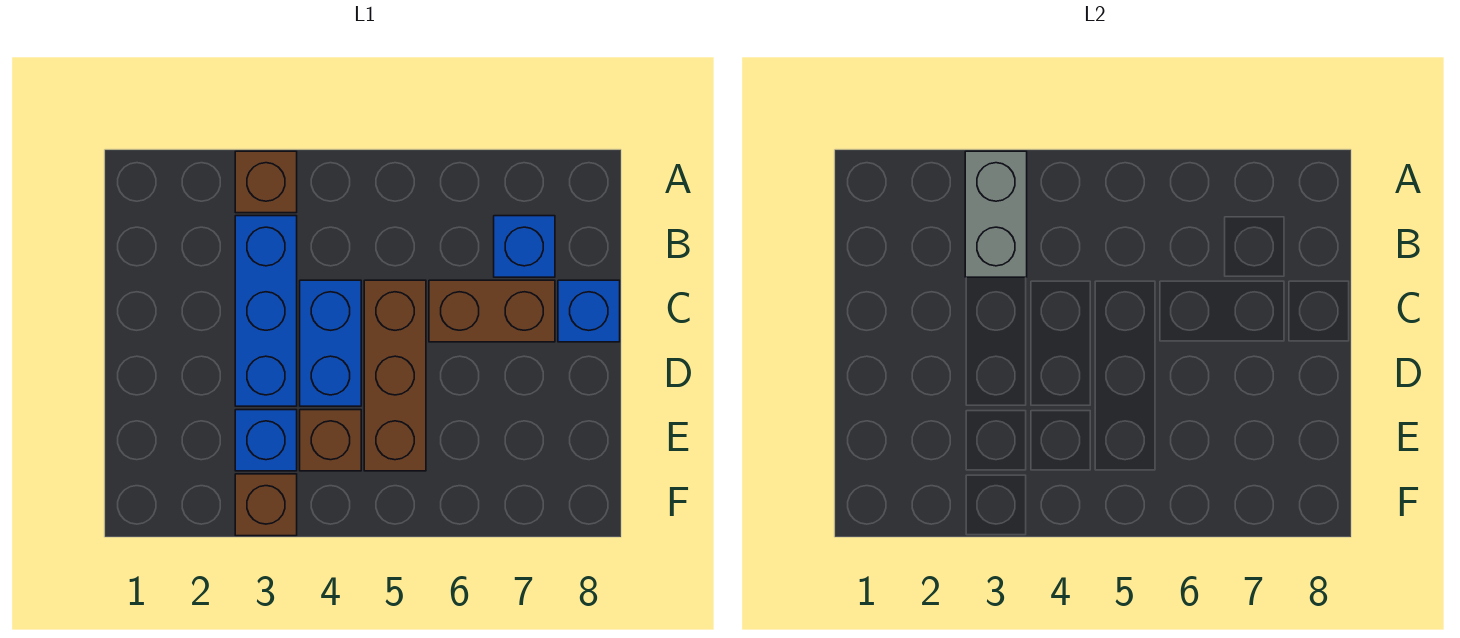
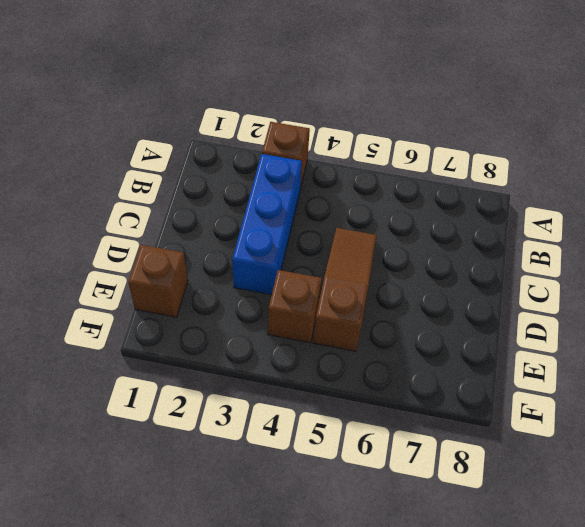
brown 1x3 slope [313,228,377,351] -> brown 1x3 brick [364,280,426,471]
brown 1x1 brick [128,245,188,317] -> brown 1x1 brick moved to [235,474,297,536]
none -> blue 1x1 brick [494,216,555,277]
none -> blue 1x2 brick [300,280,361,406]

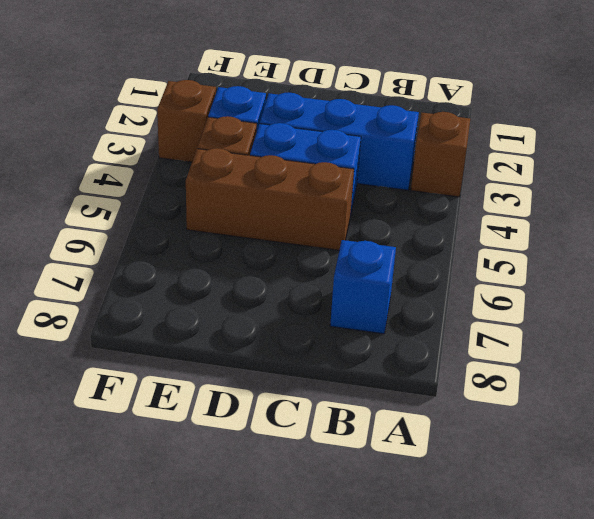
none -> brown 1x2 brick [429,280,555,342]
none -> blue 1x1 brick [558,280,620,342]

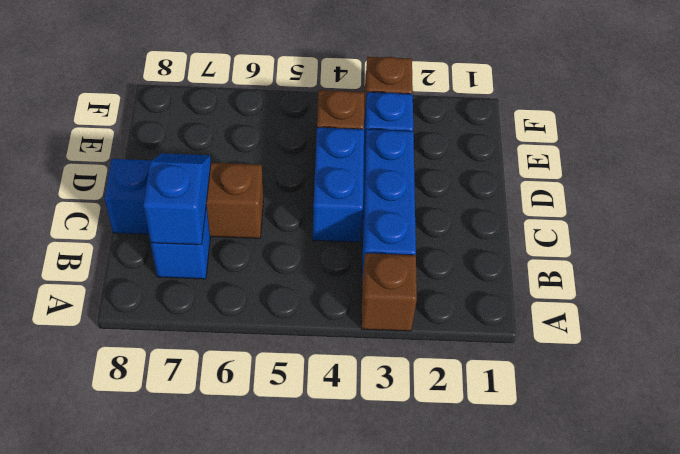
blue 1x2 slope [143,153,211,245] -> none
none -> brown 1x3 brick [364,280,426,471]
none -> grey 1x2 brick [965,151,1027,277]

